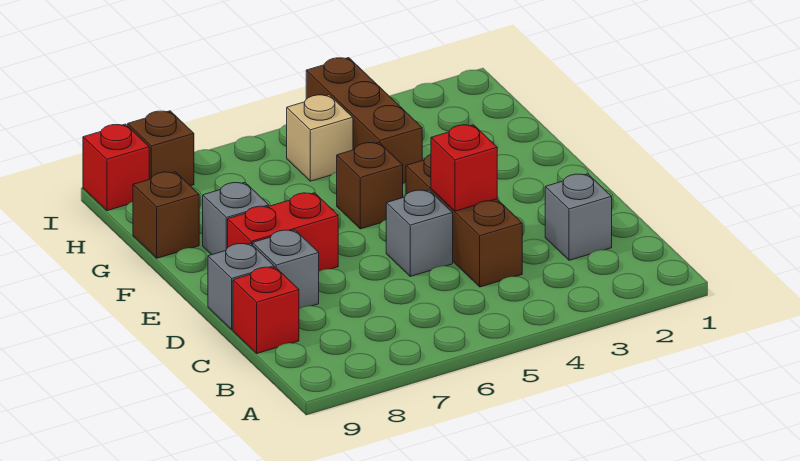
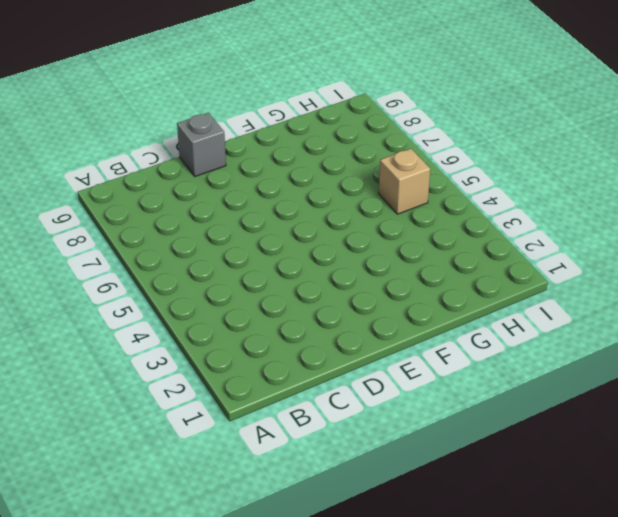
none -> grey 1x1 brick [545,174,612,260]
none -> brown 1x3 brick [406,155,522,287]
none -> red 1x1 brick [233,267,299,353]

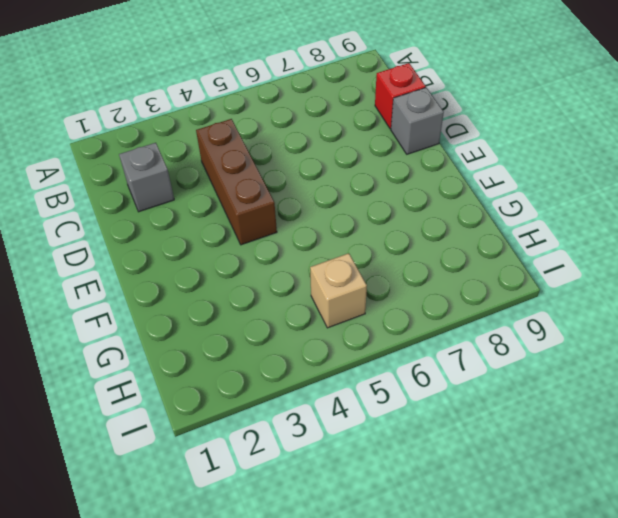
none -> grey 1x1 brick [386,190,453,276]
none -> grey 1x1 brick [253,230,319,309]
none -> red 1x2 brick [228,193,338,271]

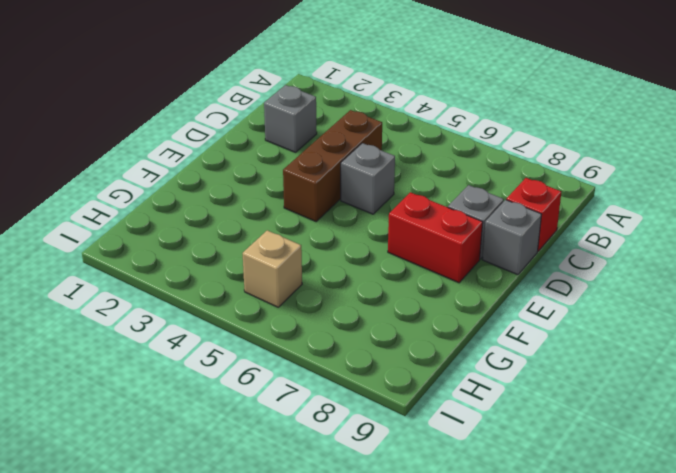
none -> brown 1x1 brick [337,142,403,229]
none -> grey 1x1 brick [203,182,269,255]
none -> brown 1x3 brick [306,58,422,184]

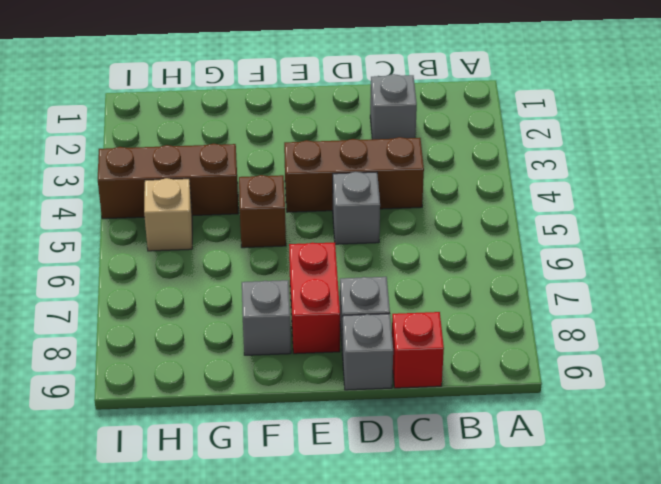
none -> brown 1x1 brick [133,172,199,258]
none -> brown 1x1 brick [128,111,194,186]
none -> red 1x1 brick [83,124,149,211]

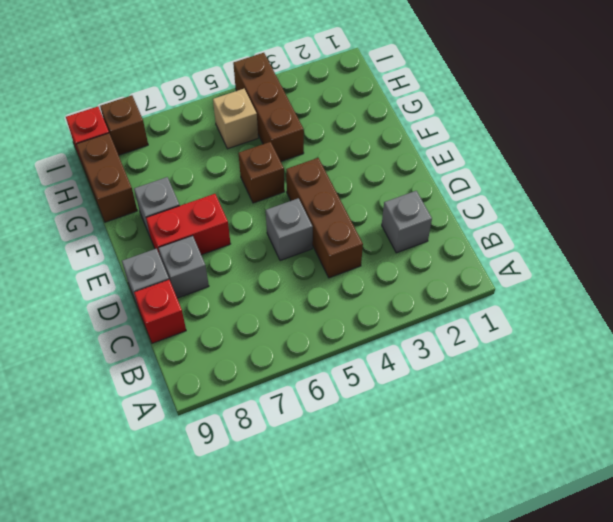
brown 1x2 brick [76,133,137,222] -> brown 1x1 brick [133,172,199,258]
none -> red 1x1 brick [431,125,497,211]

